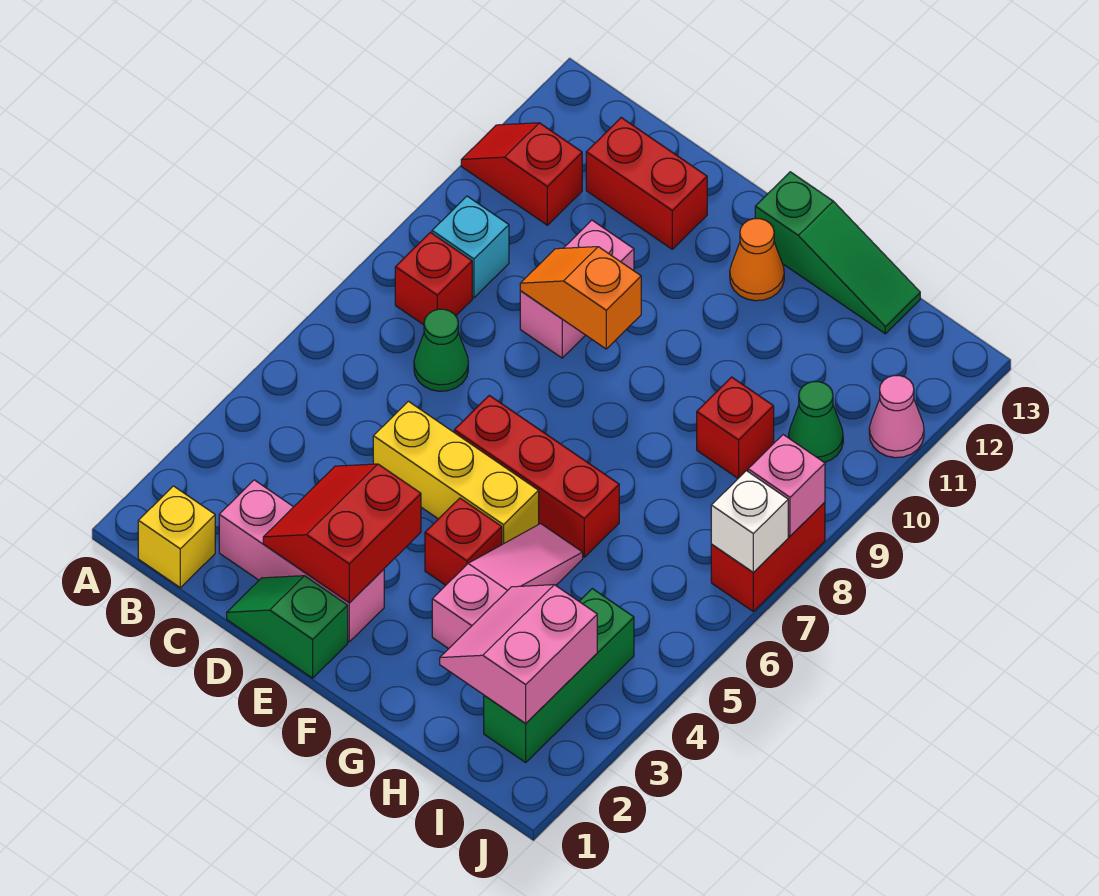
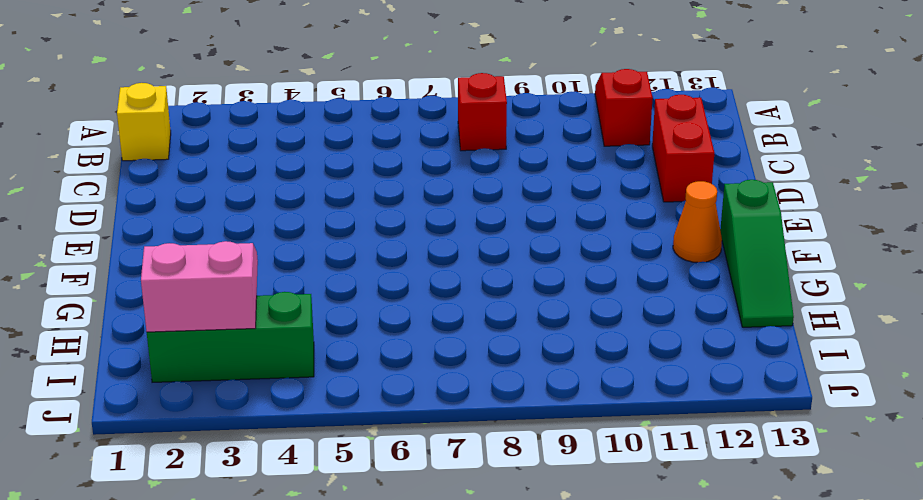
none -> cyan 1x1 brick [432,196,509,298]
none -> pink 1x3 brick [219,480,384,642]
none -> green 1x1 cone [414,309,468,391]

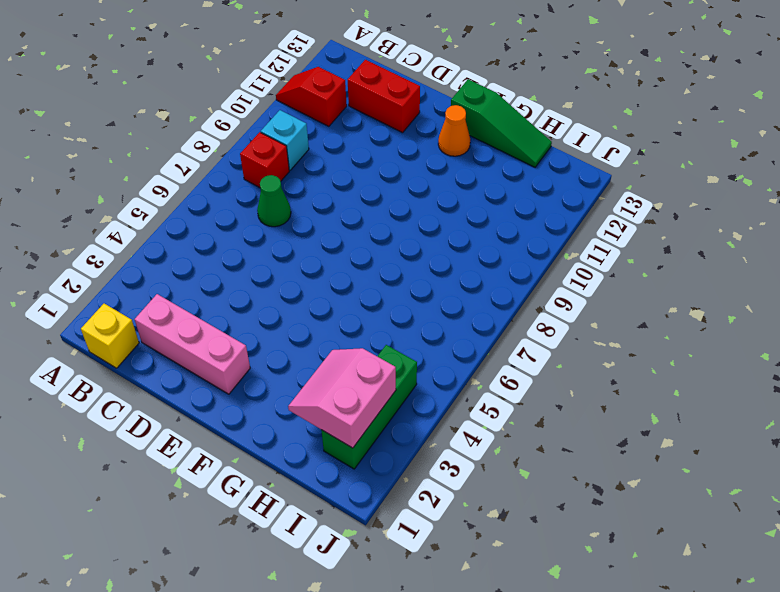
none -> green 1x2 slope [227,576,348,678]
none -> yellow 1x3 brick [373,401,539,544]
none -> pink 1x2 brick [520,220,634,358]

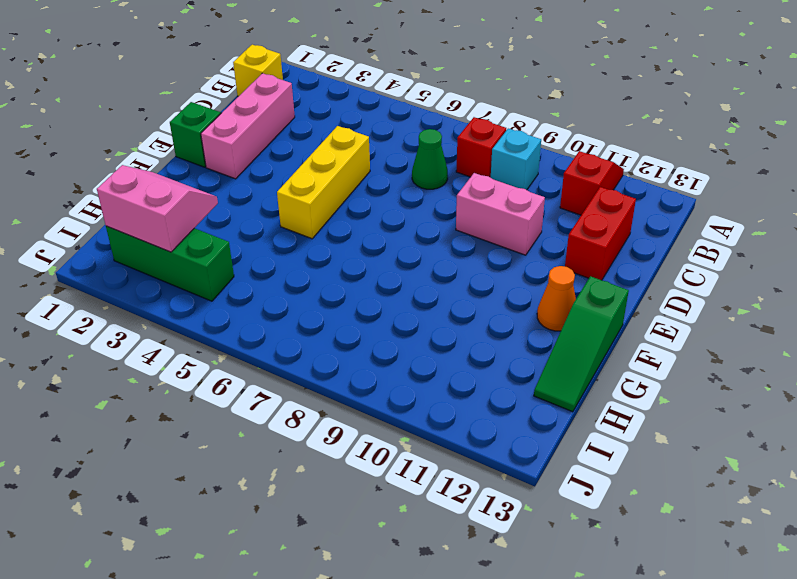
none -> red 1x3 brick [454,395,619,557]
none -> red 1x1 brick [425,498,502,585]
none -> pink 1x3 slope [432,524,583,649]

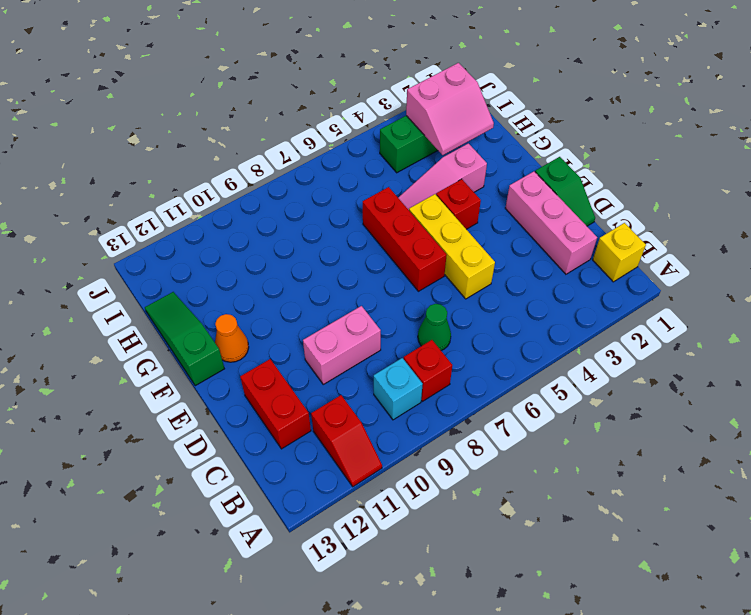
none -> red 1x1 brick [697,377,774,478]
none -> green 1x1 cone [789,382,843,462]
none -> red 1x2 brick [711,502,825,611]

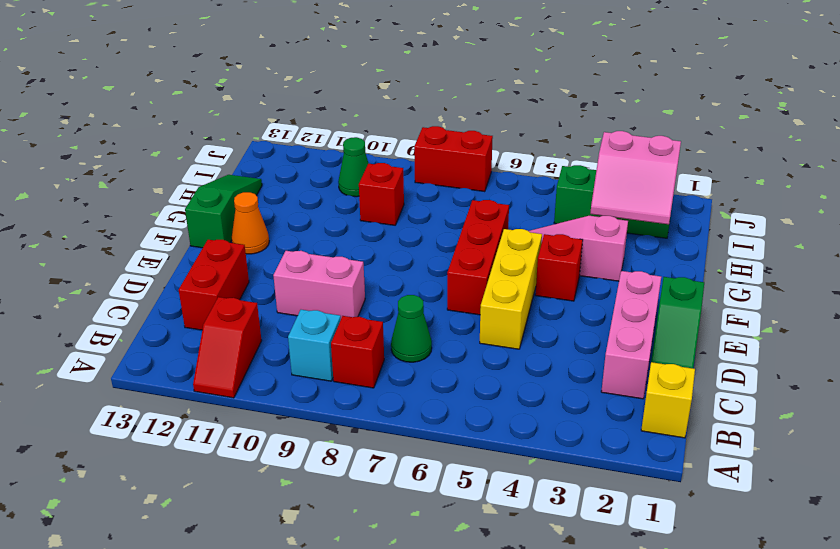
none -> pink 1x1 cone [869,376,924,458]
none -> red 2x2 slope [263,464,421,603]
none -> orange 1x2 slope [520,247,641,349]

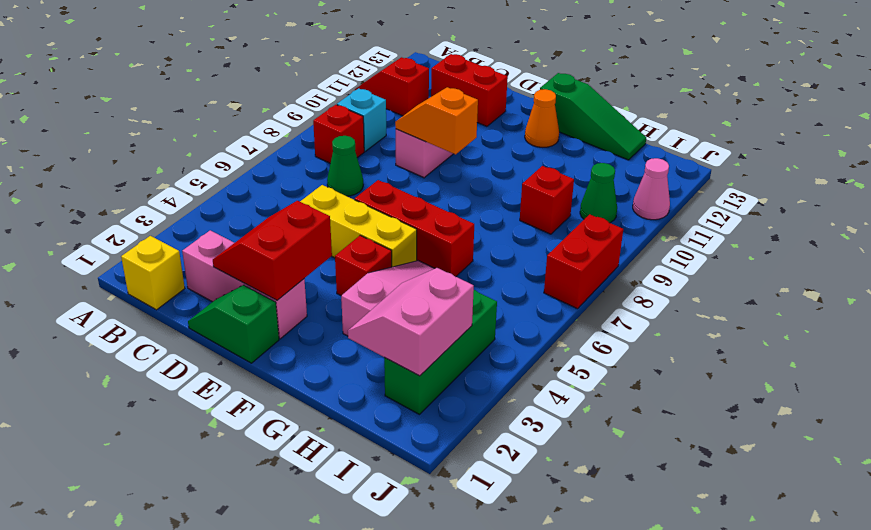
none -> white 1x1 brick [711,471,788,572]
none -> pink 1x1 brick [748,435,825,536]

